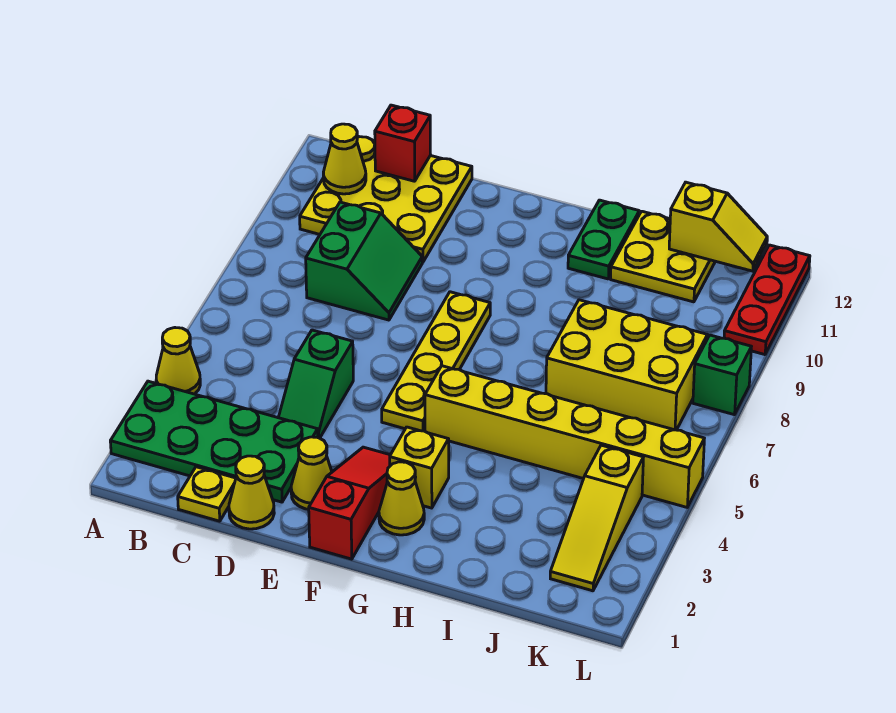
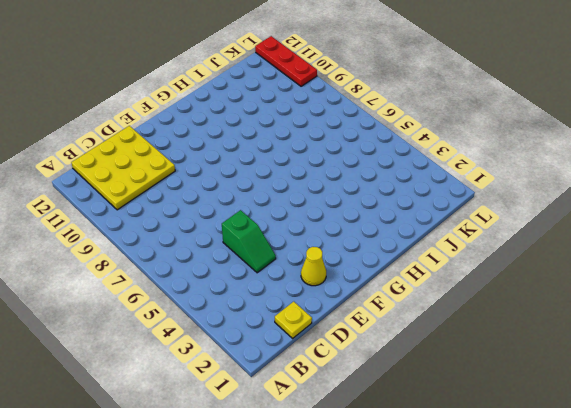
none -> green 2x4 plate [110,381,318,502]
none -> yellow 1x1 cone [156,328,200,394]
none -> green 2x2 slope [306,202,422,320]

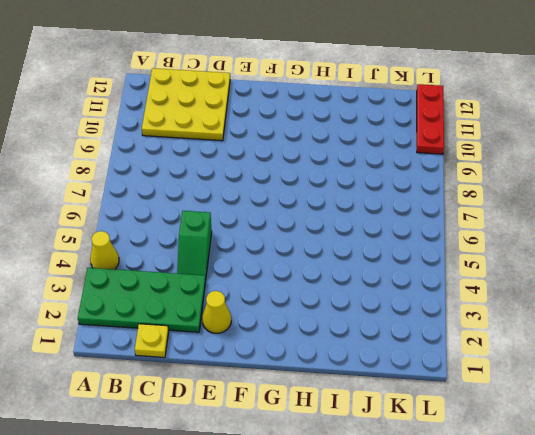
none -> green 2x2 slope [306,202,422,320]
none -> yellow 1x1 cone [229,456,274,529]
none -> red 1x3 slope [309,447,390,559]

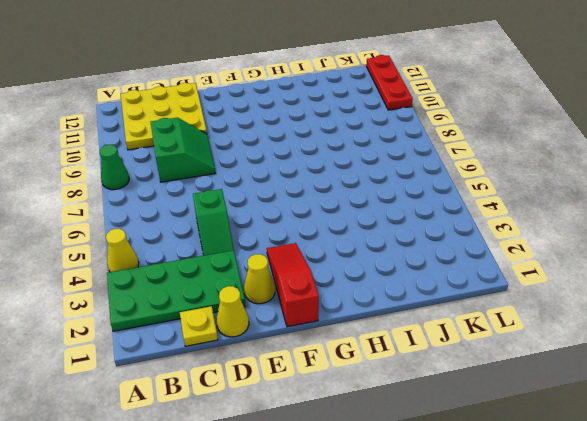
green 1x1 cone [99,145,129,190] -> none
none -> yellow 1x4 plate [382,292,490,431]
none -> yellow 1x1 cone [379,462,424,535]
none -> yellow 1x1 brick [390,427,449,508]

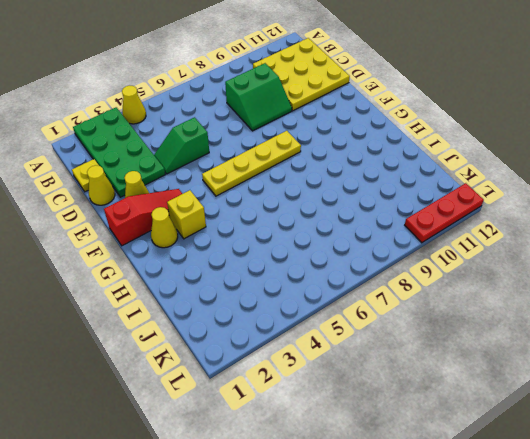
none -> yellow 1x6 brick [425,366,704,507]
none -> green 1x2 plate [568,200,639,279]
none -> yellow 2x3 brick [546,300,707,430]

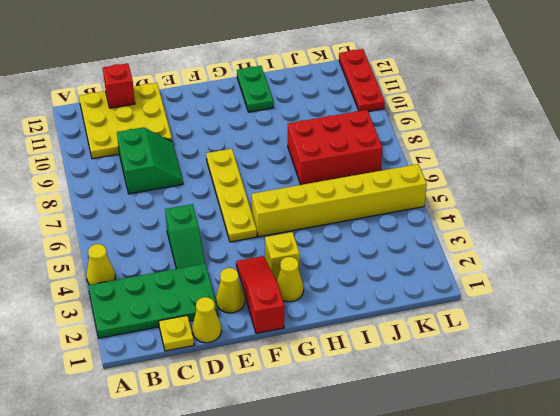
red 2x3 brick [288,110,383,185] -> yellow 2x3 brick [546,300,707,430]
none -> yellow 2x2 plate [611,211,715,302]
none -> yellow 1x3 slope [550,445,643,591]
none -> green 1x1 brick [693,335,751,415]

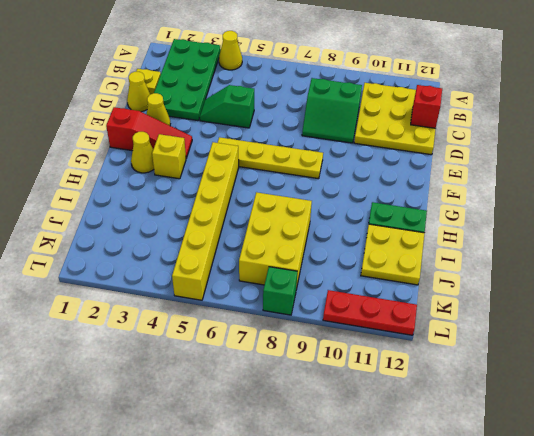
none -> yellow 1x3 slope [550,445,643,591]
none -> yellow 1x1 cone [323,124,366,194]
none -> yellow 1x2 slope [669,182,767,271]

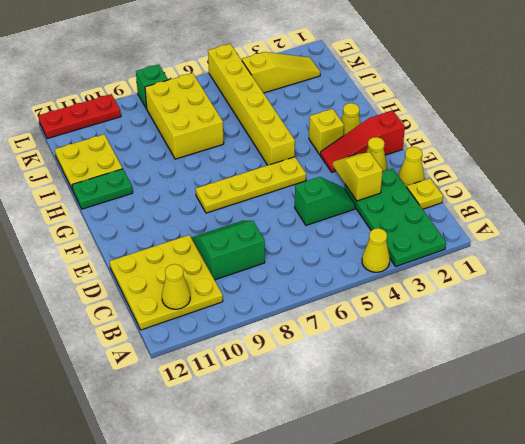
yellow 1x2 slope [333,152,383,201] -> yellow 1x2 slope moved to [669,182,767,271]
none -> red 1x1 brick [375,105,431,181]

